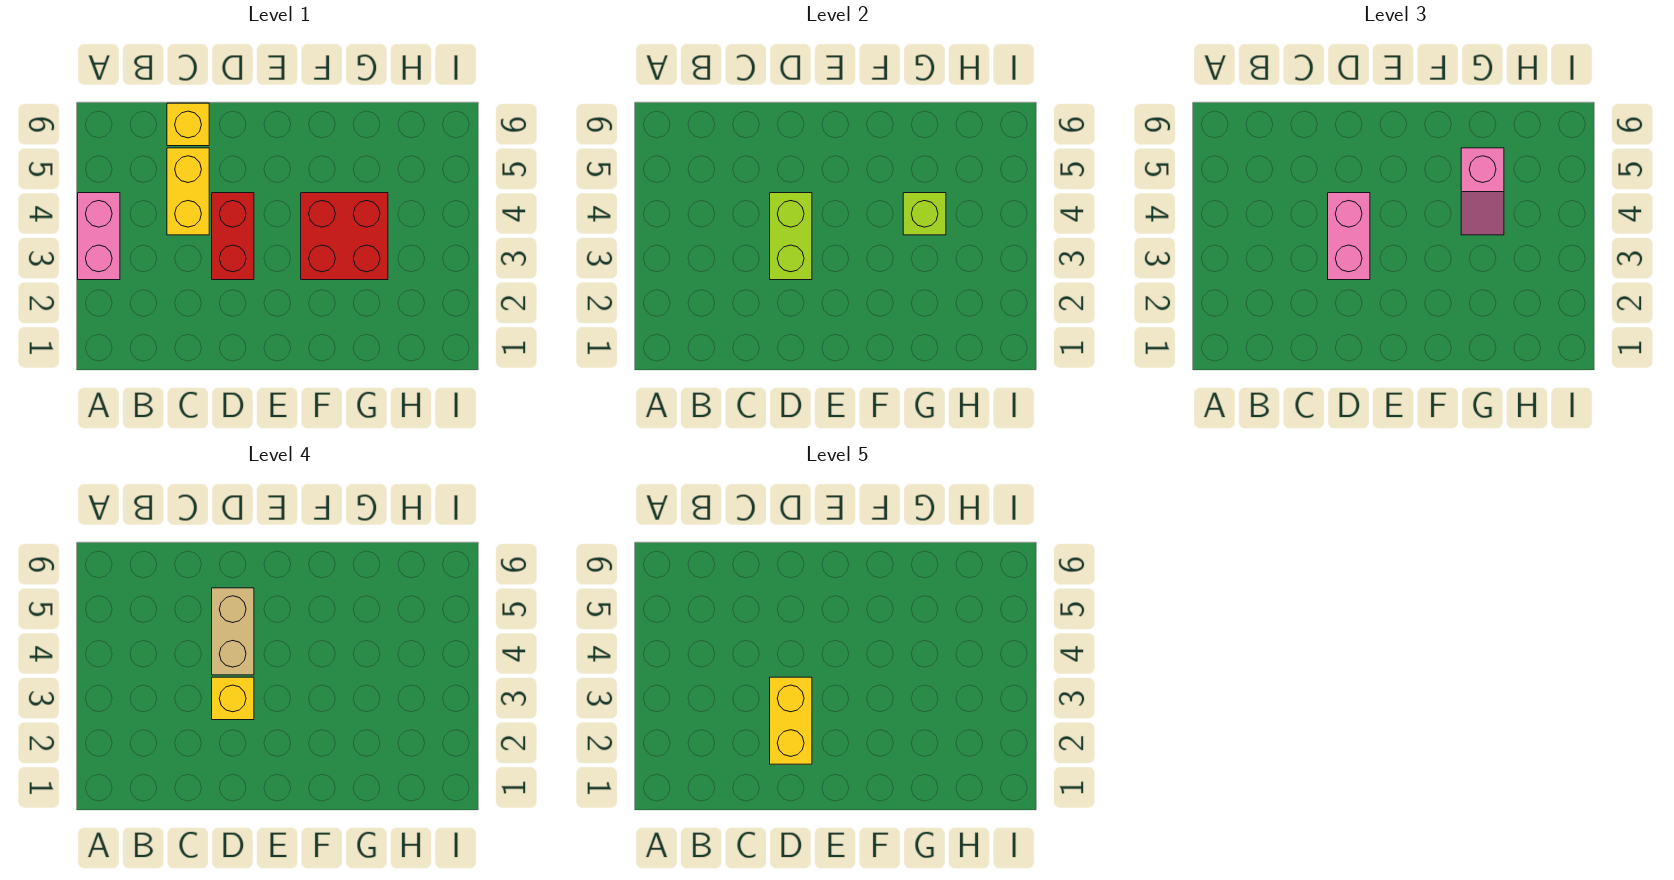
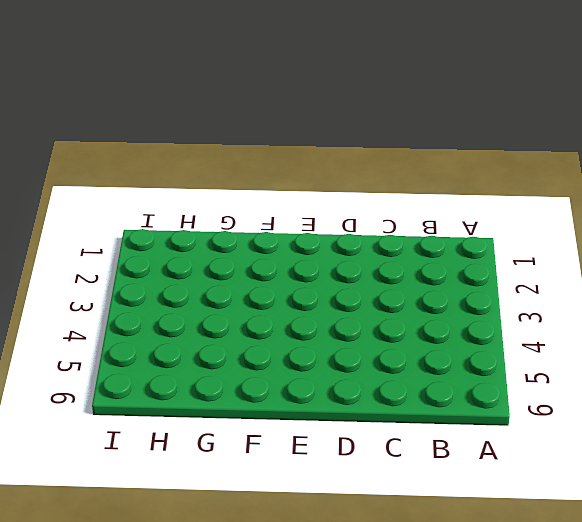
none -> pink 1x2 brick [78,193,120,280]
none -> yellow 1x2 brick [167,148,209,235]
none -> yellow 1x1 brick [167,103,209,146]

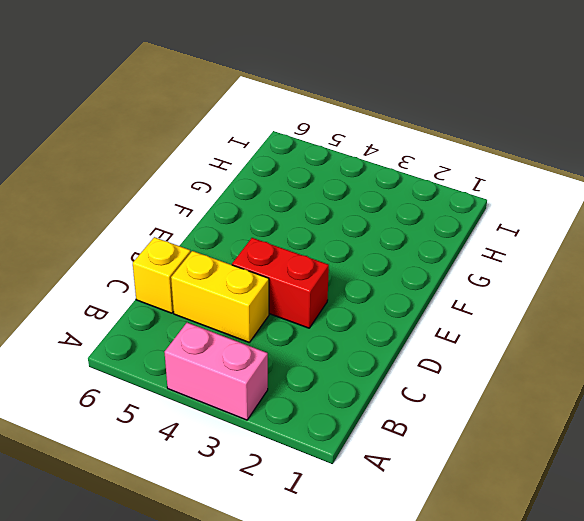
none -> red 2x2 brick [301,193,388,280]
none -> lime 1x2 brick [770,193,812,280]
none -> lime 1x1 brick [903,193,946,235]

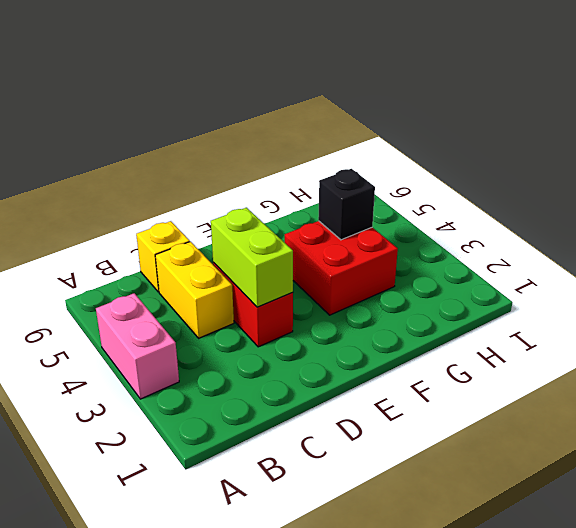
black 1x1 brick [318,169,375,240] -> lime 1x1 brick [903,193,946,235]
none -> pink 1x2 brick [1328,193,1370,280]
none -> pink 1x2 slope [1461,148,1504,235]
none -> yellow 1x1 brick [212,677,254,720]

